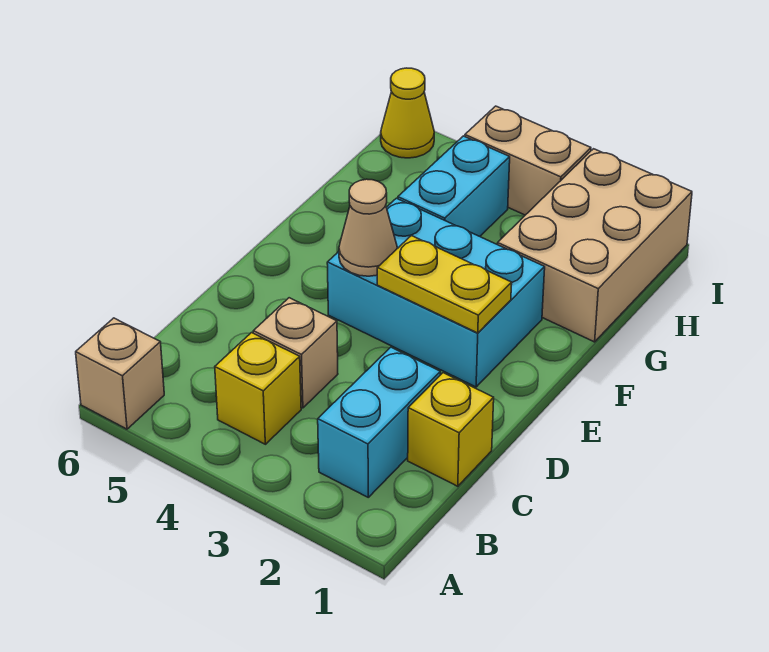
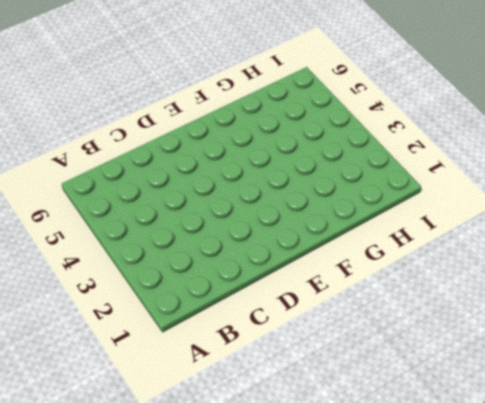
none -> tan 1x1 brick [76,318,164,429]
none -> cyan 1x2 brick [318,347,440,497]
none -> yellow 1x1 brick [215,333,301,444]

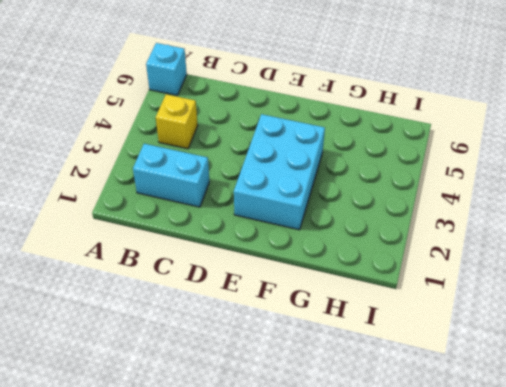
cyan 1x1 brick [146,43,187,95] -> tan 1x1 brick [76,318,164,429]
none -> yellow 1x1 brick [408,373,494,486]
none -> tan 1x1 brick [253,298,338,408]
none -> tan 2x3 brick [498,149,692,342]

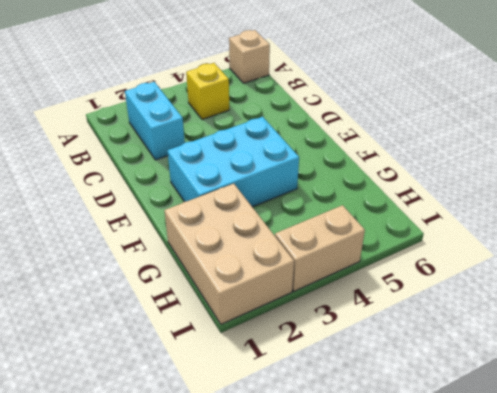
none -> yellow 1x1 brick [408,373,494,486]
none -> tan 1x1 brick [253,298,338,408]
none -> cyan 1x2 brick [398,136,510,236]

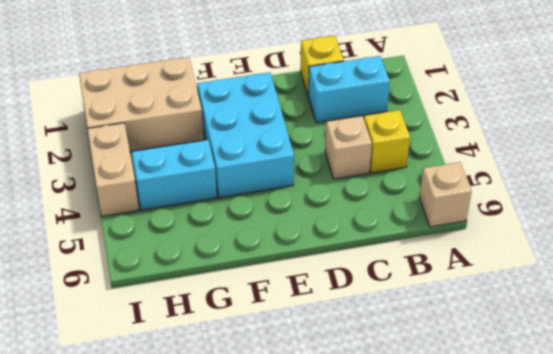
none -> yellow 1x1 cone [381,68,434,158]
none -> yellow 1x2 plate [377,236,512,333]
none -> tan 1x1 cone [339,179,397,276]

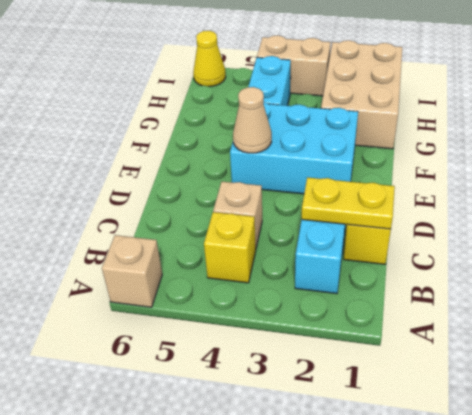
yellow 1x2 plate [302,177,395,229] -> yellow 1x2 plate moved to [377,236,512,333]

